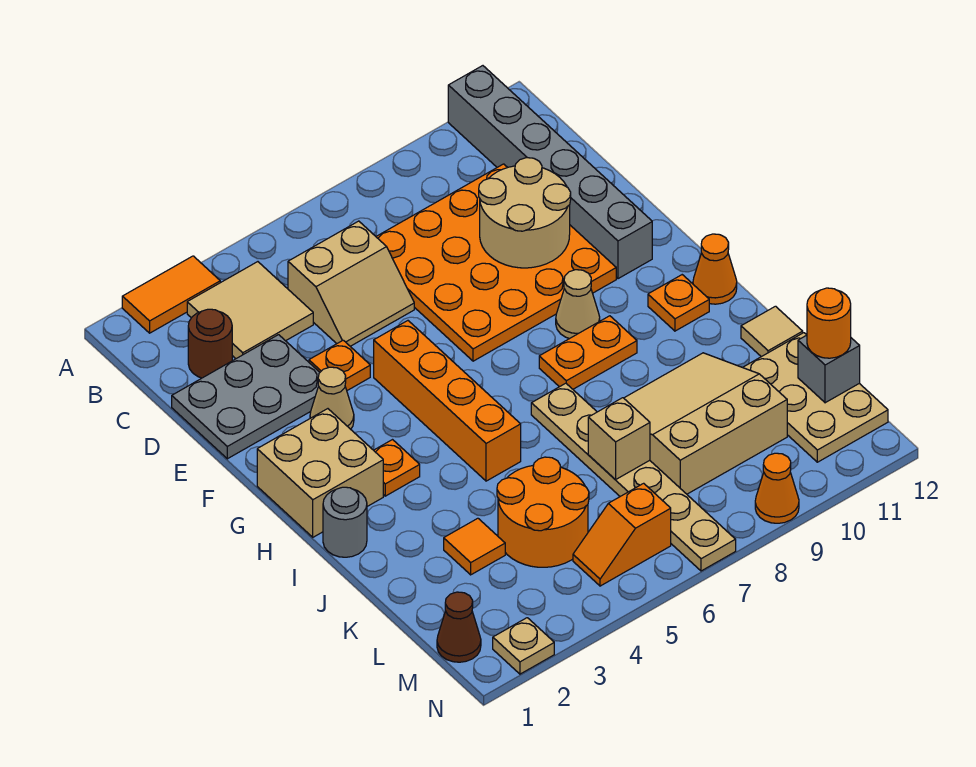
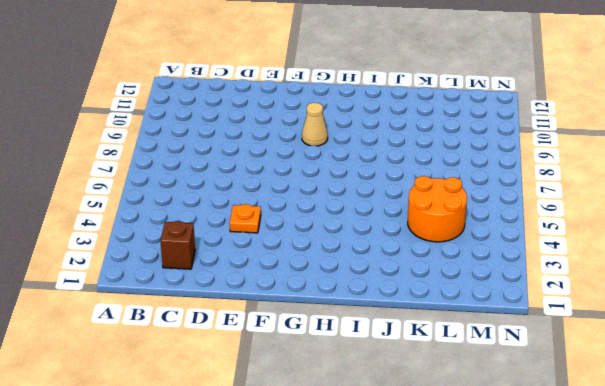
brown 1x1 brick [160,221,195,269] -> brown 1x1 round brick [188,309,232,378]
none -> orange 1x2 tile [122,256,220,333]
none -> grey 1x6 brick [448,66,652,279]
none -> tan 2x2 tile [187,262,313,359]
none -> tan 2x2 slope [288,221,414,346]

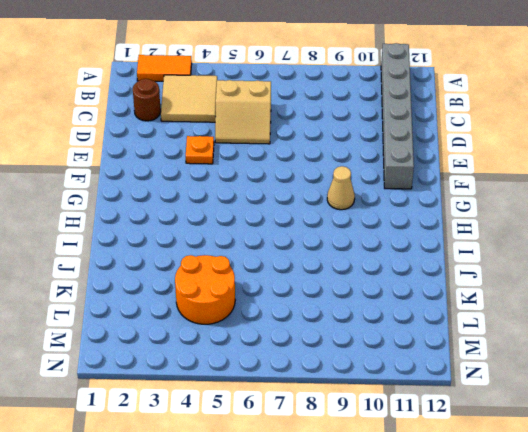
none -> orange 4x4 plate [376,164,616,361]
none -> grey 2x3 plate [172,335,320,459]
none -> tan 1x1 cone [310,367,354,429]
none -> orange 1x4 brick [374,321,521,481]

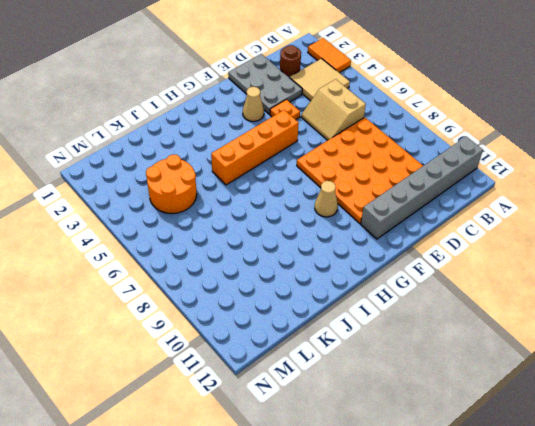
none -> tan 2x2 brick [257,409,383,537]
none -> orange 1x1 plate [374,440,420,496]
none -> orange 1x2 plate [539,316,637,389]
none -> orange 1x1 plate [648,275,709,331]

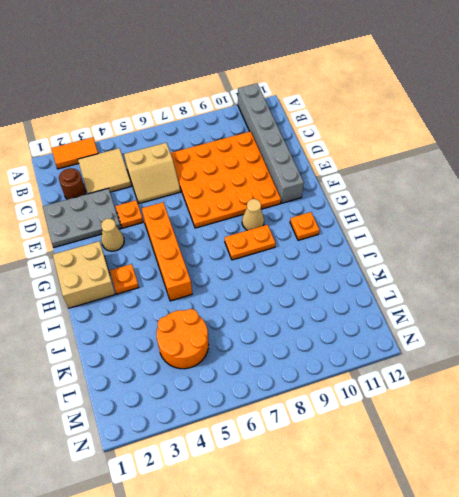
none -> orange 1x1 cone [693,234,737,304]
none -> grey 1x1 round brick [323,487,367,557]
none -> tan 1x6 plate [531,383,736,571]
none -> tan 3x3 slope [624,353,787,494]

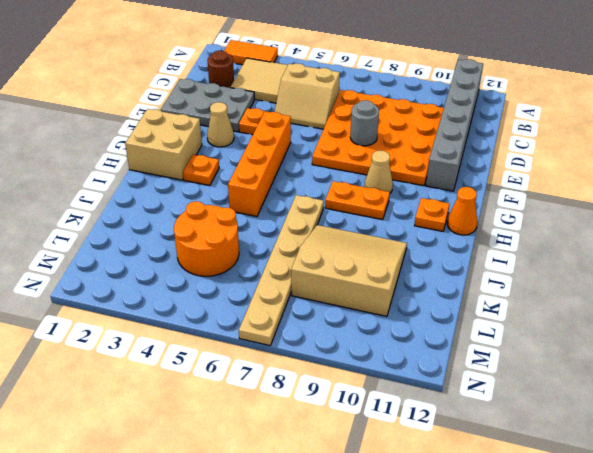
grey 1x1 round brick [350,100,379,146] -> grey 1x1 round brick moved to [323,487,367,557]
none -> tan 1x1 tile [741,306,803,357]
none -> orange 1x1 tile [444,518,505,575]
none -> tan 2x3 plate [743,333,888,462]
none -> brown 1x1 cone [437,592,481,662]

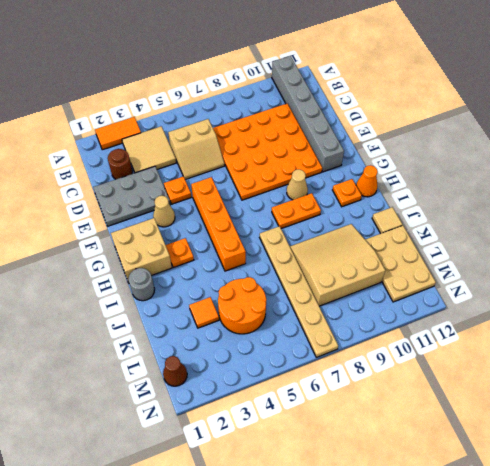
none -> orange 1x2 slope [573,483,671,586]
none -> tan 1x1 plate [493,618,554,674]
none -> orange 1x1 cone [755,453,799,523]
none -> tan 2x2 round brick [479,158,571,268]

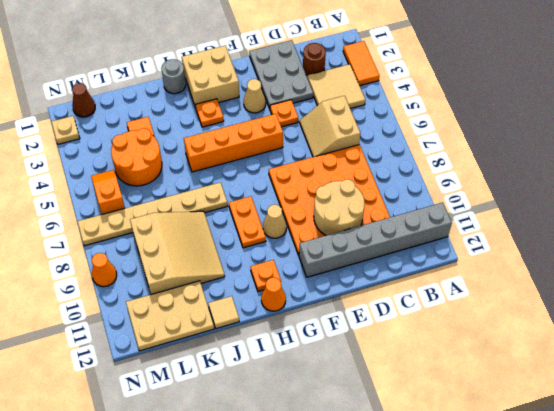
none -> tan 1x1 brick [588,398,650,480]
none -> grey 1x1 brick [798,335,860,403]
none -> orange 1x1 round brick [807,288,851,358]

